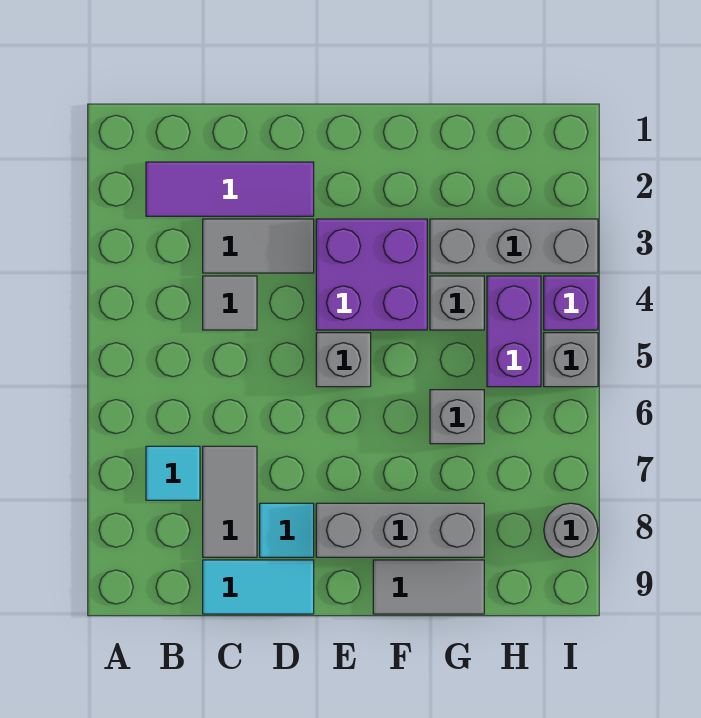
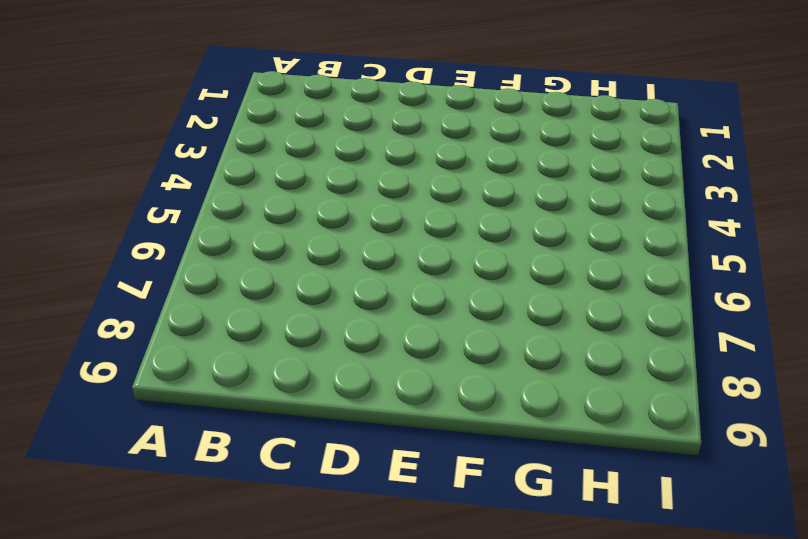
none -> purple 1x3 tile [146,162,314,216]
none -> cyan 1x1 tile [146,446,200,500]
none -> grey 1x2 tile [203,219,314,273]

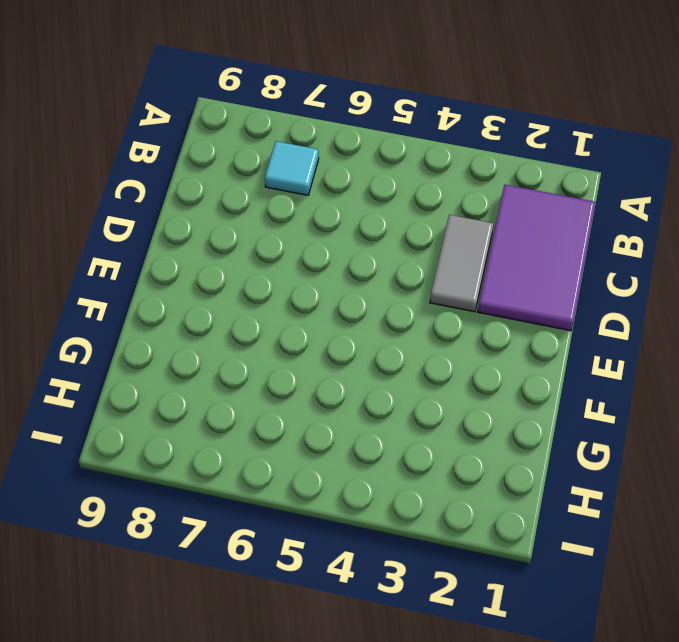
purple 2x3 tile [478,185,595,331] -> purple 1x3 tile [146,162,314,216]
none -> grey 1x1 tile [203,276,257,330]
none -> grey 1x2 tile [203,446,257,557]
none -> cyan 1x2 tile [203,560,314,614]

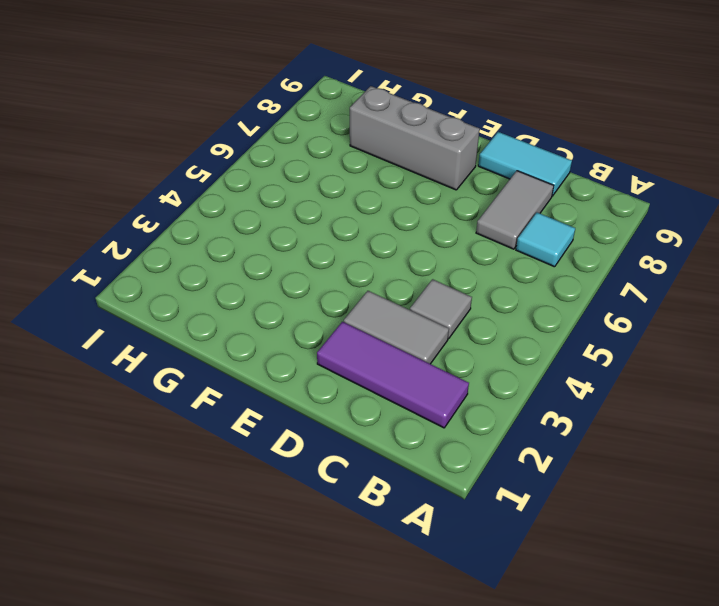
none -> cyan 1x1 tile [260,503,314,557]
none -> purple 2x2 brick [316,219,427,330]
none -> grey 1x1 brick [316,333,371,387]

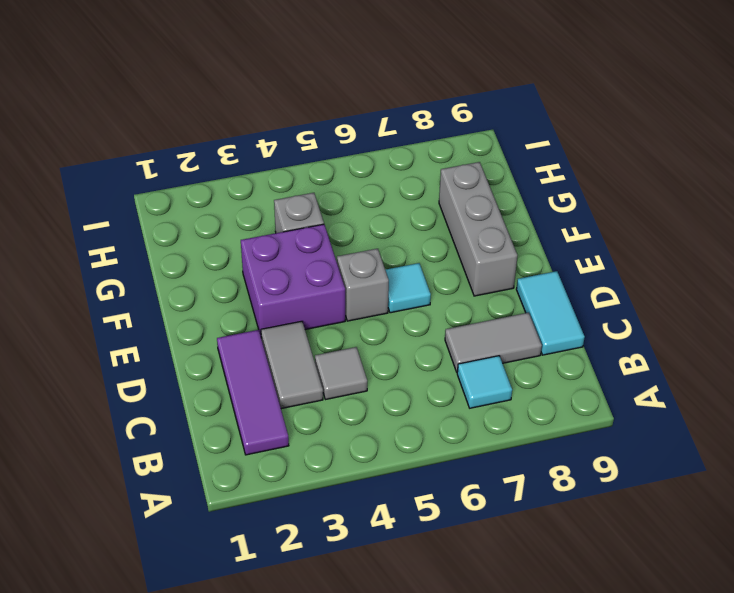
cyan 1x1 tile [386,263,431,313] -> cyan 1x1 tile moved to [260,503,314,557]
none -> grey 1x2 tile [373,560,484,614]
none -> grey 1x3 brick [430,219,598,273]
none -> grey 1x1 brick [430,390,484,444]

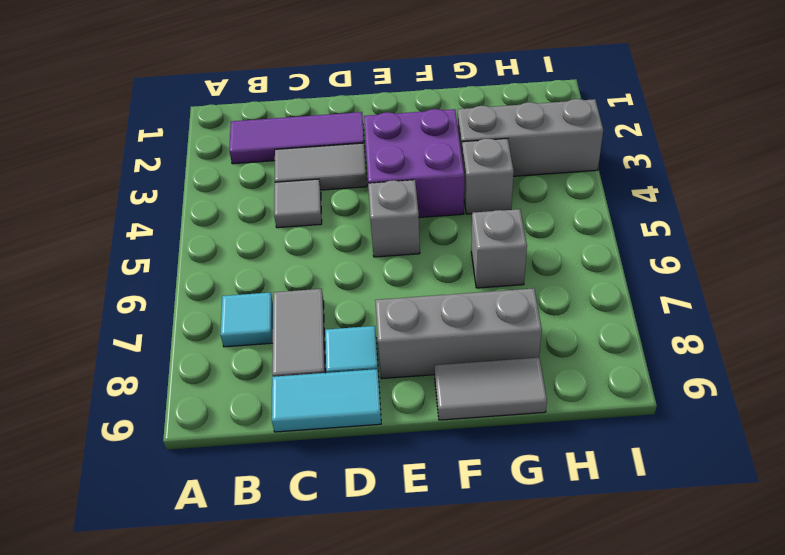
none -> purple 1x2 brick [487,276,541,387]
none -> purple 1x1 brick [544,276,598,330]
none -> grey 1x1 brick [544,333,598,387]

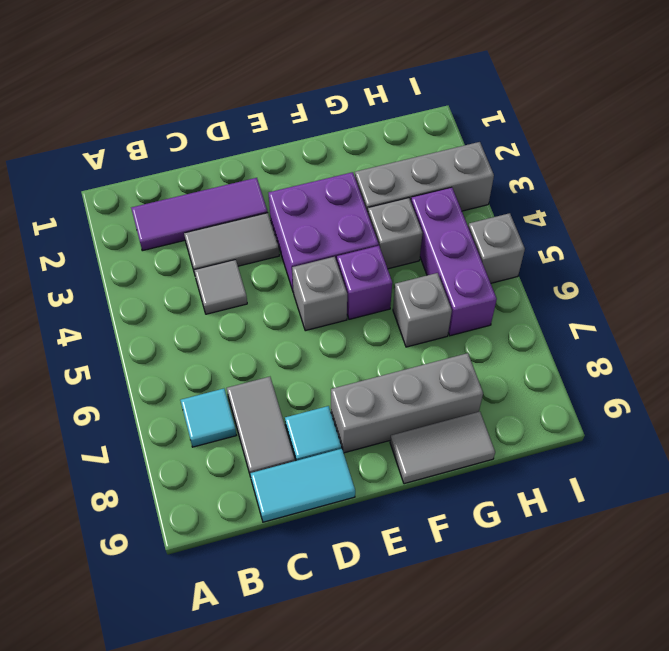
purple 1x1 brick [337,246,392,319] -> purple 1x1 brick moved to [544,276,598,330]
purple 1x3 brick [411,187,497,336] -> purple 1x2 brick [487,276,541,387]
none -> grey 1x1 round brick [544,503,598,557]

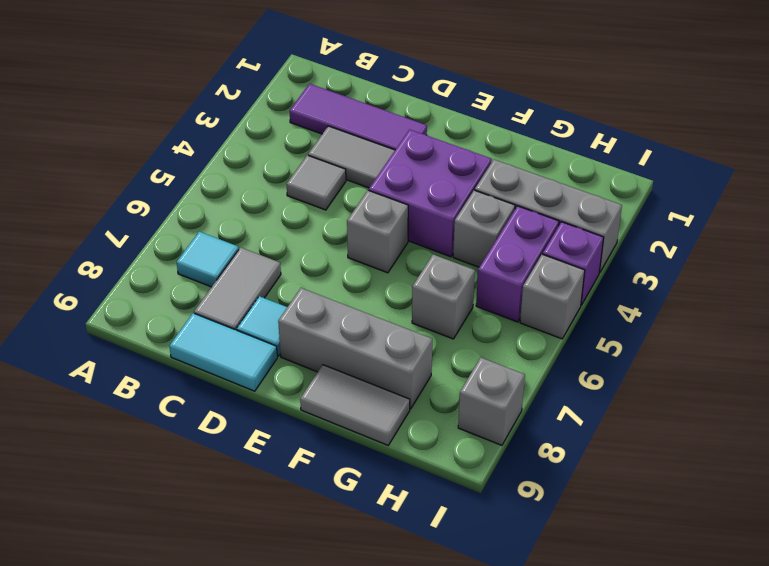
grey 1x1 brick [458,357,525,445] -> grey 1x1 round brick [544,503,598,557]

